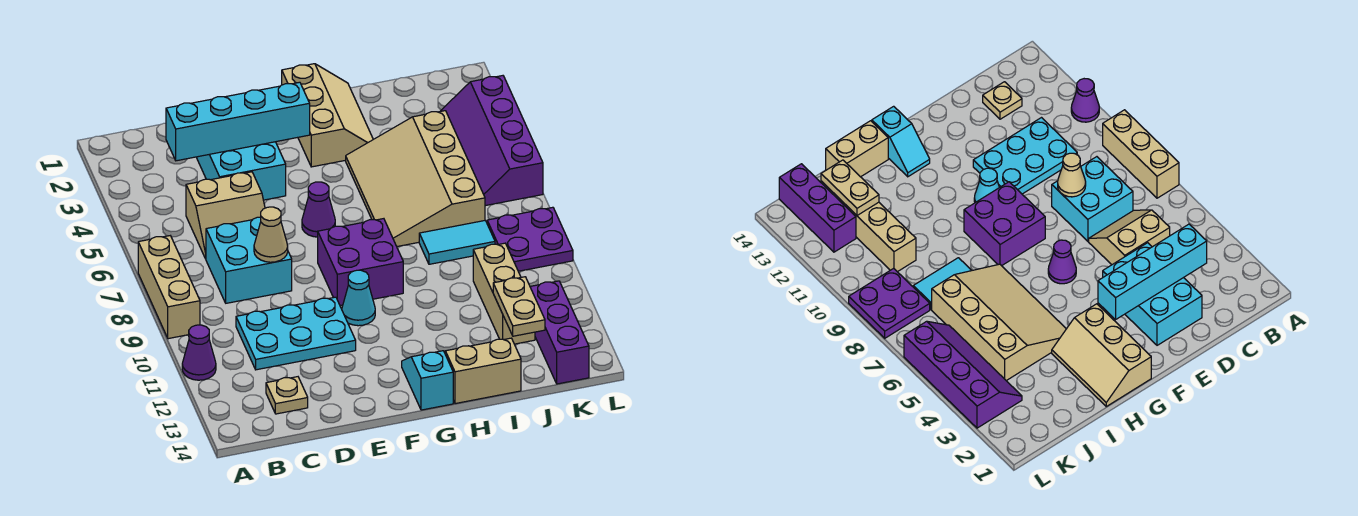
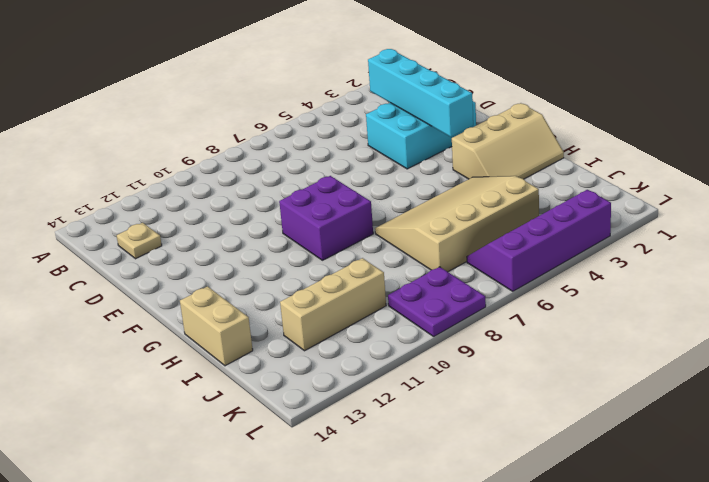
none -> tan 1x3 brick [138,236,200,339]
none -> purple 1x1 cone [182,325,216,380]
none -> tan 2x2 slope [186,172,265,259]

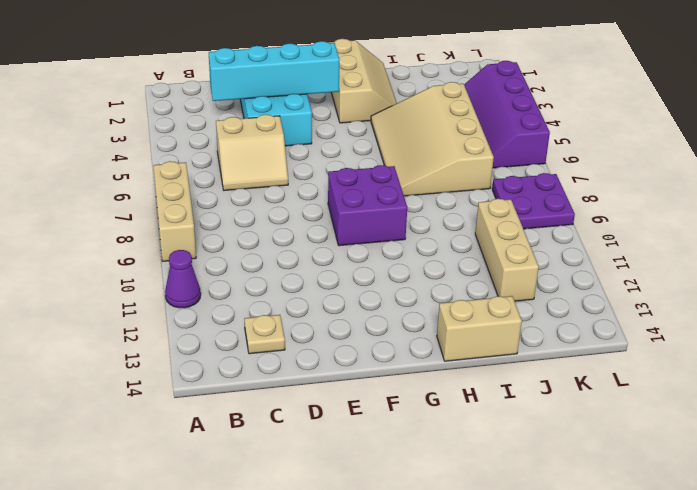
none -> cyan 2x2 brick [206,217,292,303]
none -> cyan 2x3 plate [236,297,356,370]
none -> purple 1x1 cone [302,182,335,237]

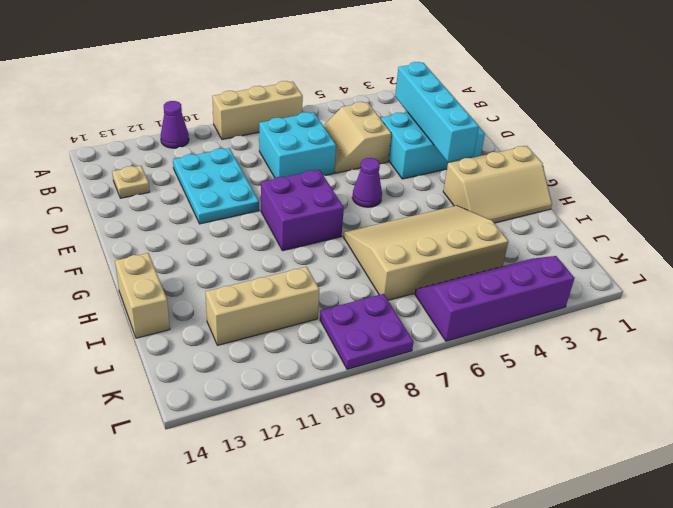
none -> cyan 1x1 cone [342,270,375,326]
none -> cyan 1x2 slope [402,351,453,410]
none -> cyan 1x2 tile [419,221,495,264]

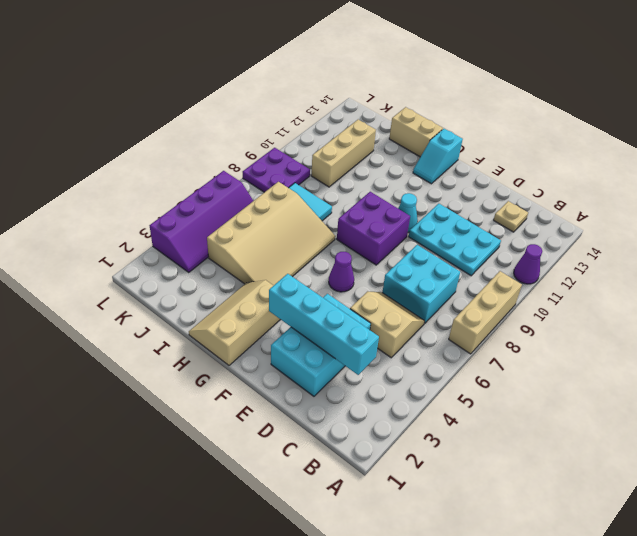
none -> purple 1x3 brick [530,281,589,384]
none -> tan 1x1 cone [254,207,288,262]
none -> tan 1x2 plate [493,277,545,336]

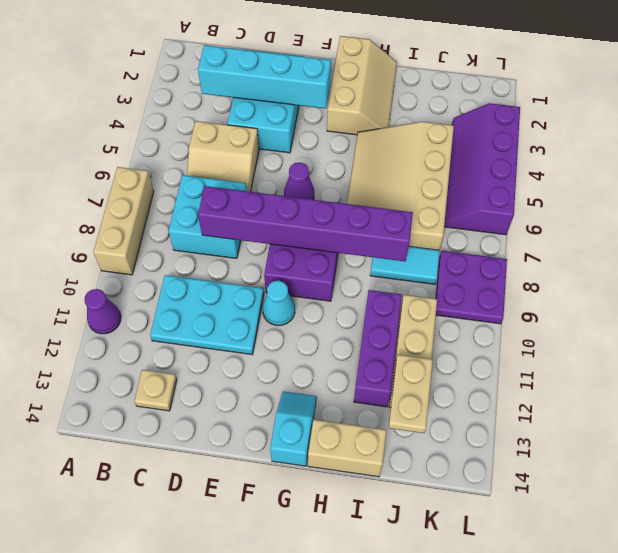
purple 1x6 brick [198,186,413,261] -> tan 1x1 cone [254,207,288,262]
purple 1x3 brick [354,290,402,407] -> purple 1x3 brick moved to [530,281,589,384]

